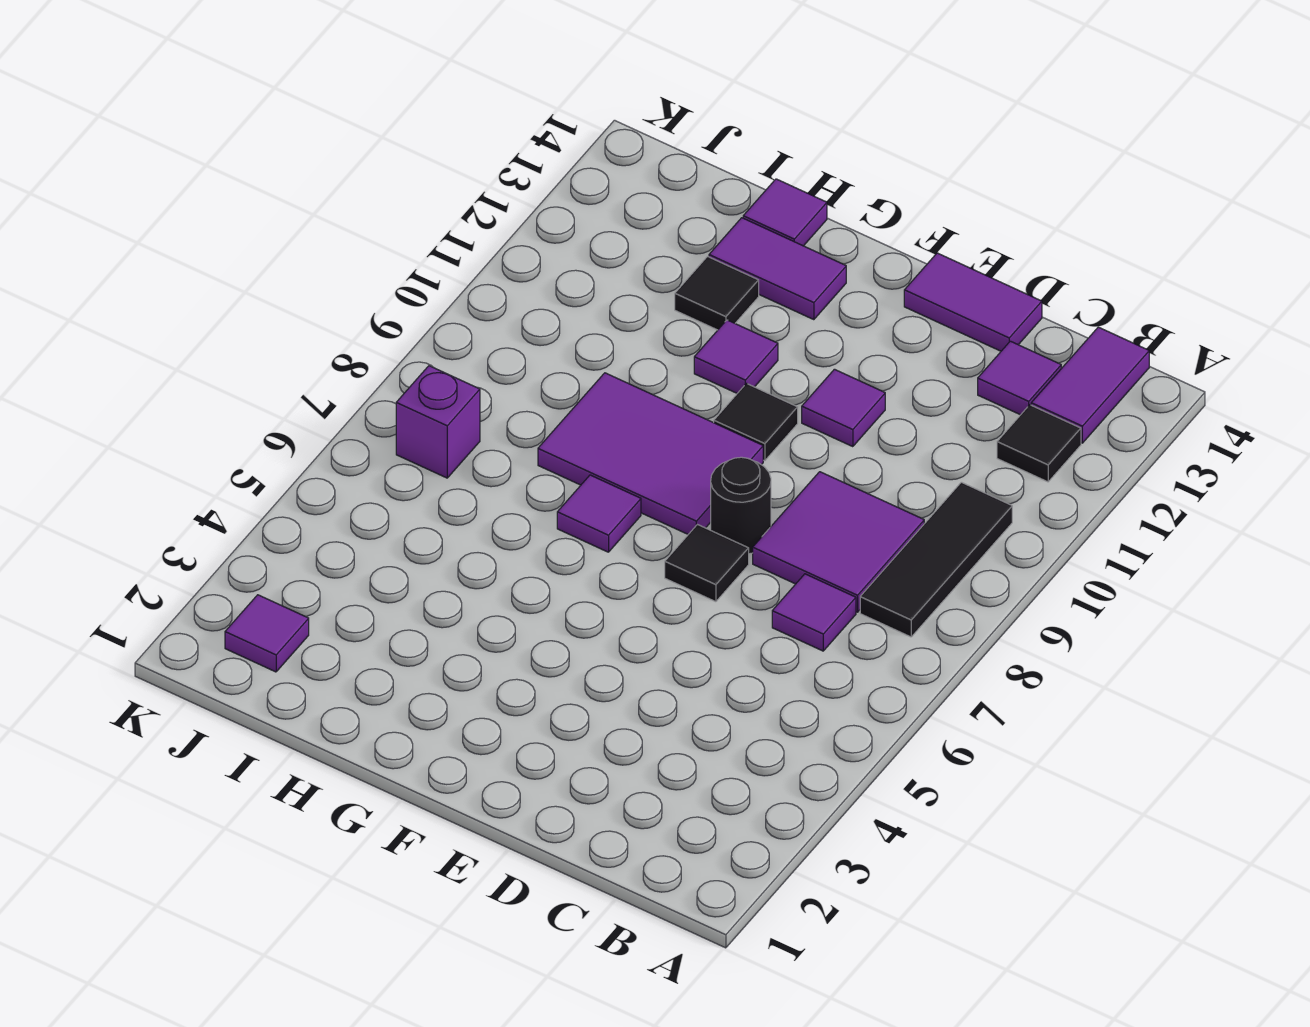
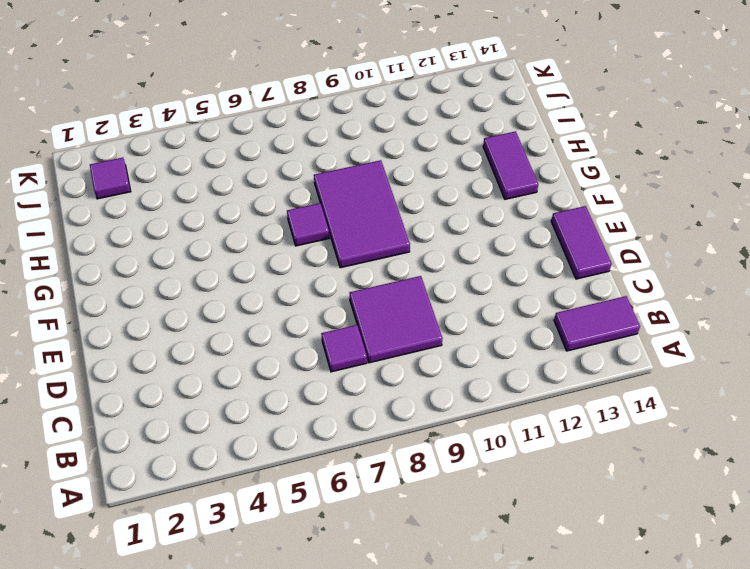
none -> black 1x3 tile [860,482,1012,637]
none -> black 1x1 tile [997,405,1081,482]
none -> purple 1x1 tile [978,341,1061,415]

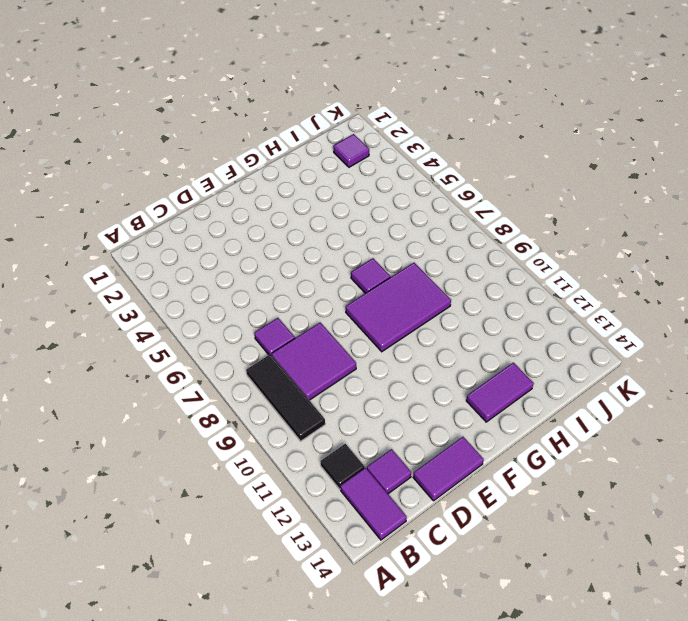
none -> black 1x1 tile [665,525,749,602]
none -> black 1x1 round brick [711,457,771,554]
none -> purple 1x1 tile [802,369,885,447]

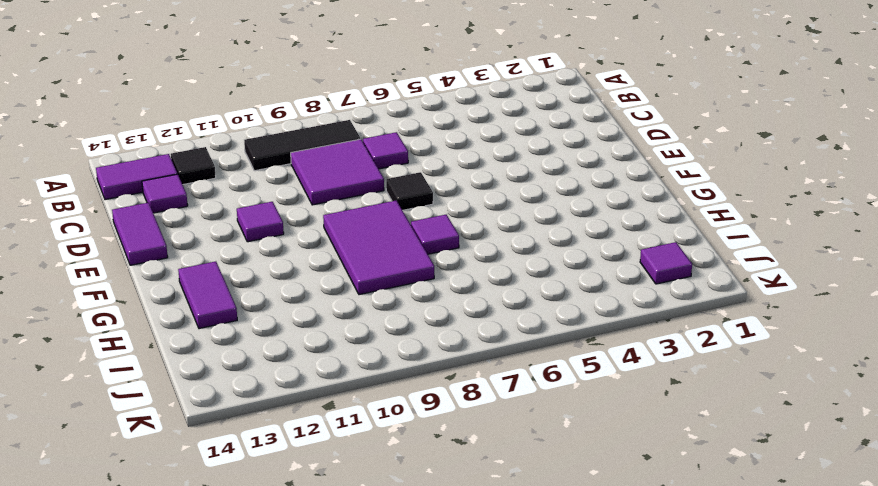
none -> black 1x1 round brick [711,457,771,554]
none -> black 1x1 tile [714,384,798,461]
none -> purple 1x1 tile [694,320,778,393]

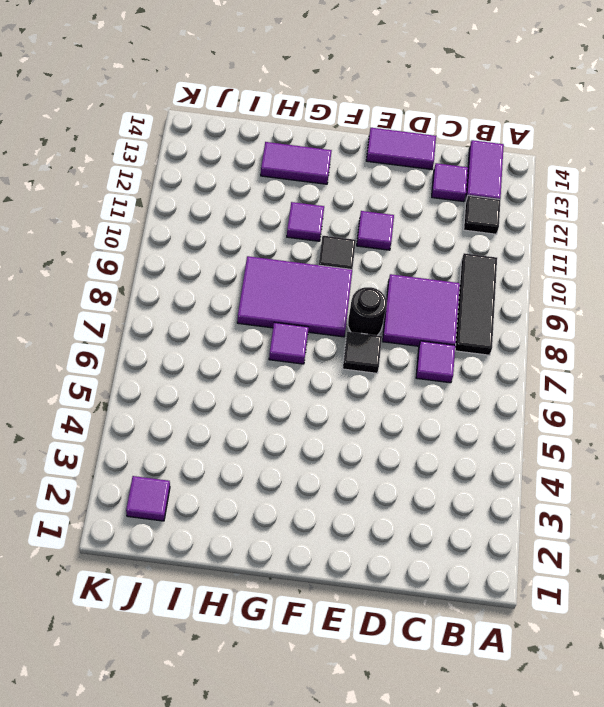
none -> black 1x1 tile [675,257,759,330]
none -> purple 1x1 tile [743,179,827,246]
none -> purple 1x1 brick [396,366,480,478]

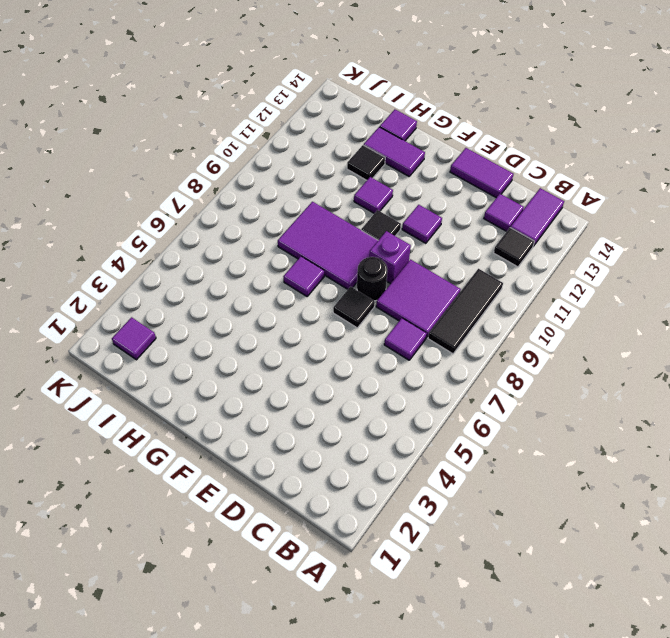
purple 1x1 brick [369,231,411,284] -> purple 1x1 brick moved to [396,366,480,478]

